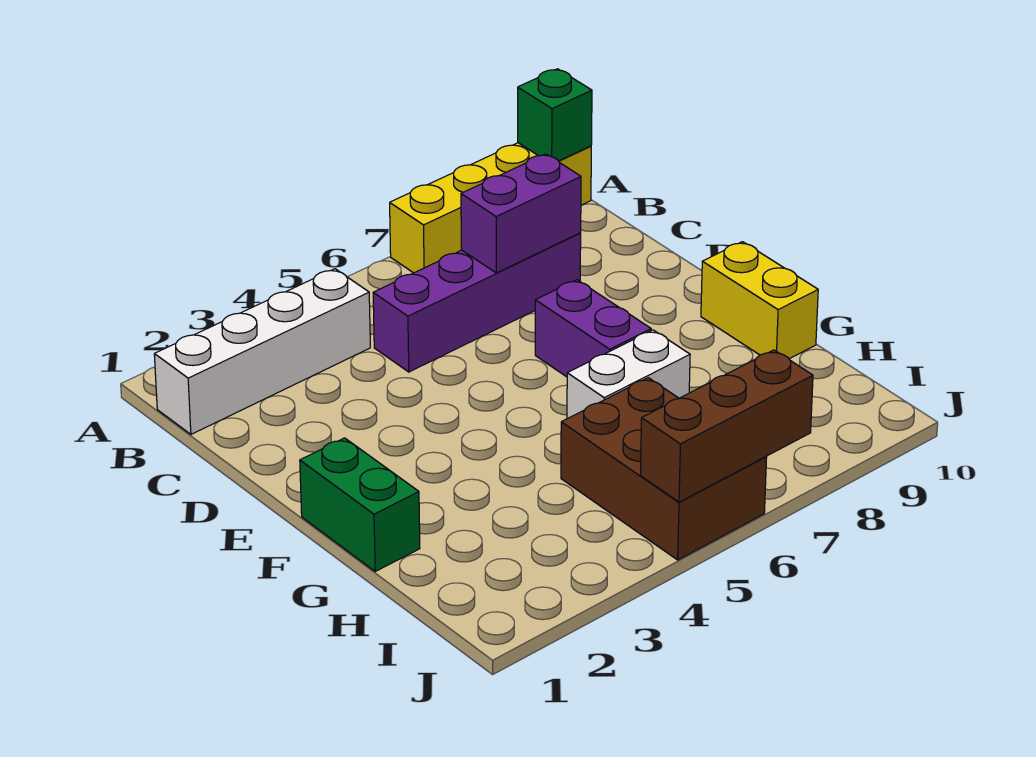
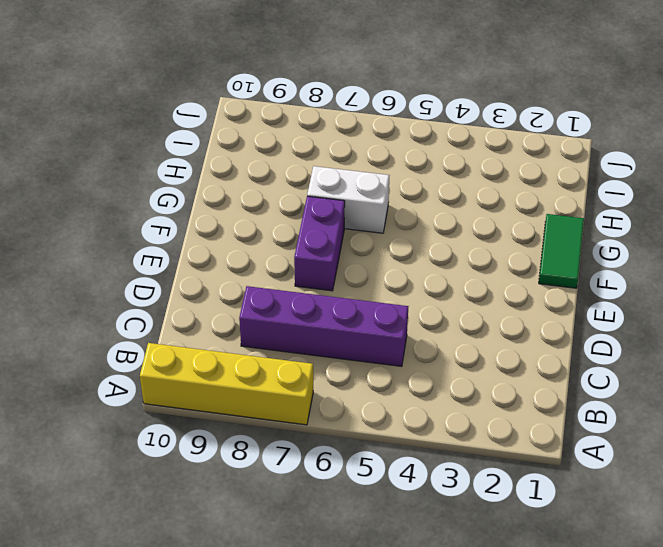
green 1x2 tile [539,214,584,288] -> green 1x2 brick [300,438,420,571]
none -> white 1x4 brick [154,269,370,434]
none -> yellow 1x2 brick [701,242,818,359]

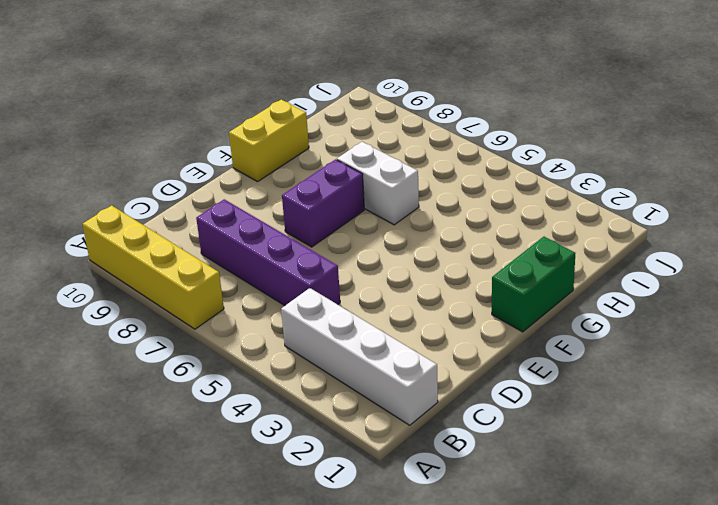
none -> brown 2x3 brick [561,378,767,560]
none -> green 1x1 brick [518,69,592,161]

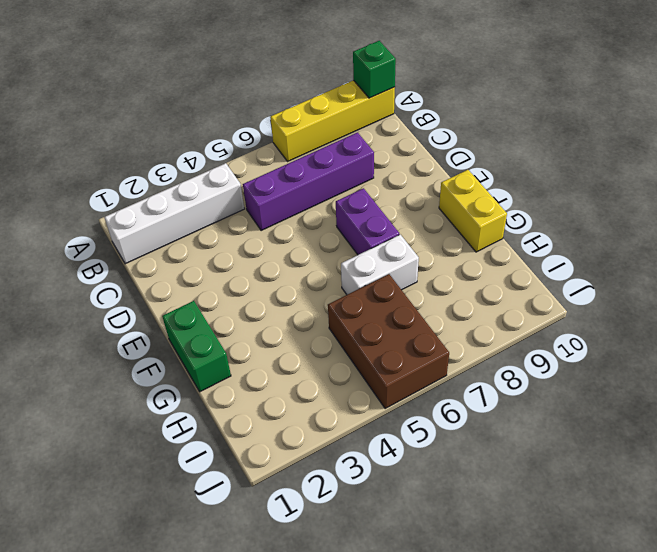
none -> purple 1x2 brick [461,154,581,273]
none -> brown 1x3 brick [640,350,813,502]

